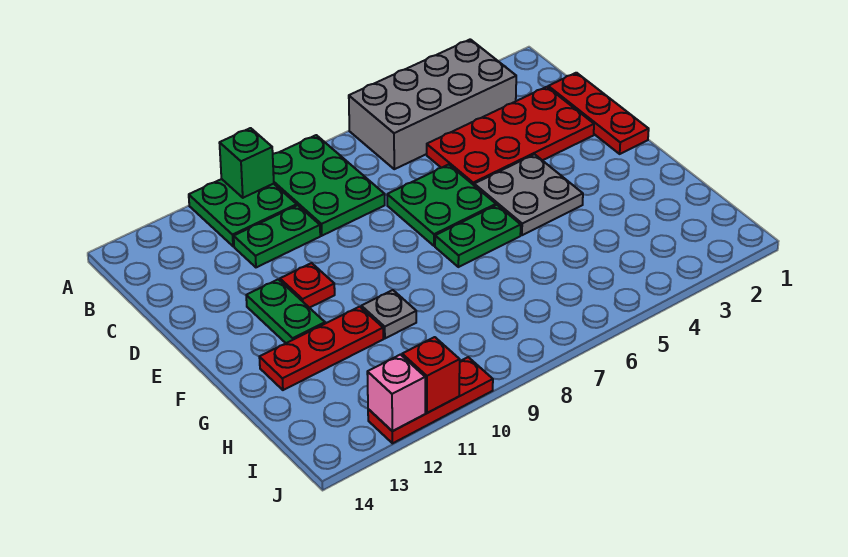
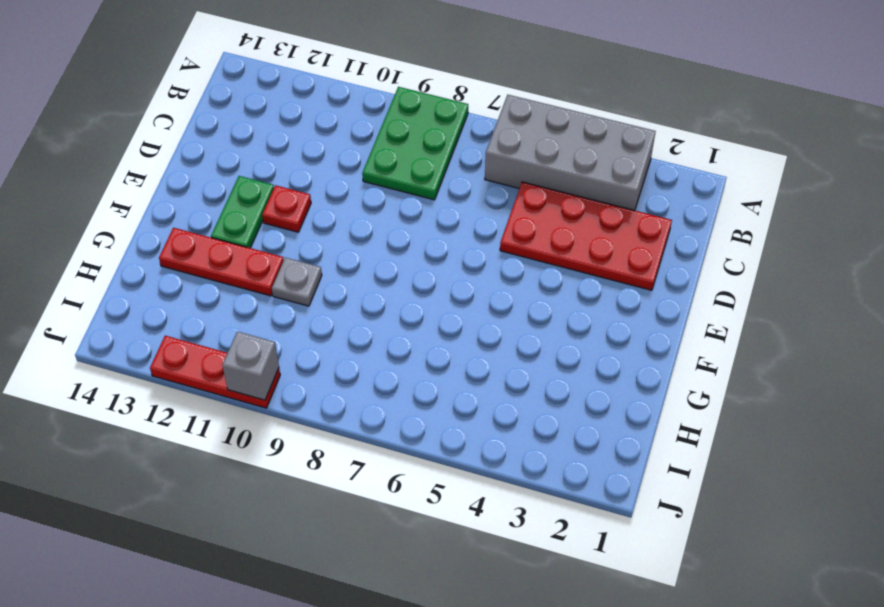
grey 1x1 brick [222,332,279,400] -> none
none -> green 2x2 plate [189,179,297,246]
none -> red 1x3 plate [548,73,649,154]
none -> green 1x2 plate [234,205,320,267]

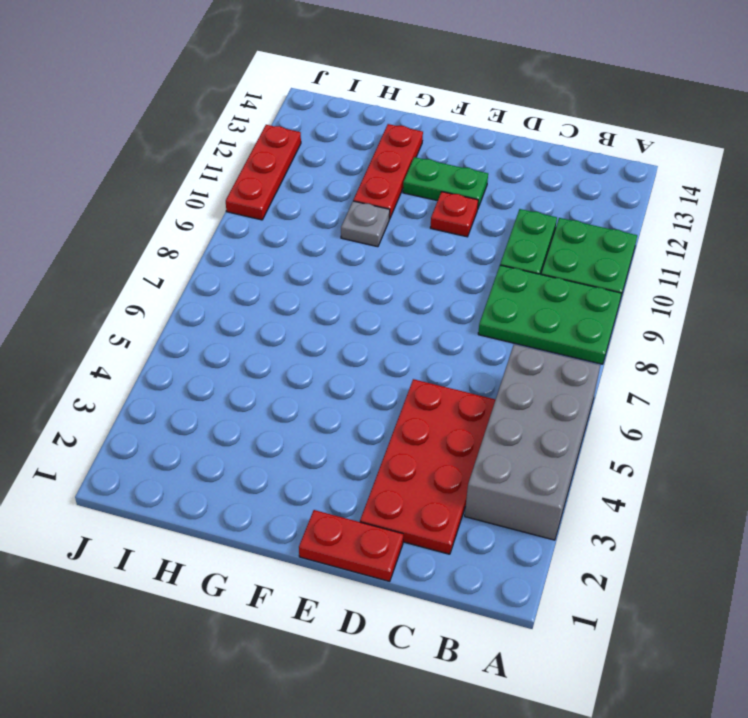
red 1x2 plate [299,510,403,582] -> red 1x3 plate [548,73,649,154]
none -> green 2x2 plate [387,164,496,246]
none -> grey 2x2 plate [474,154,583,235]
none -> green 1x2 plate [435,205,521,267]

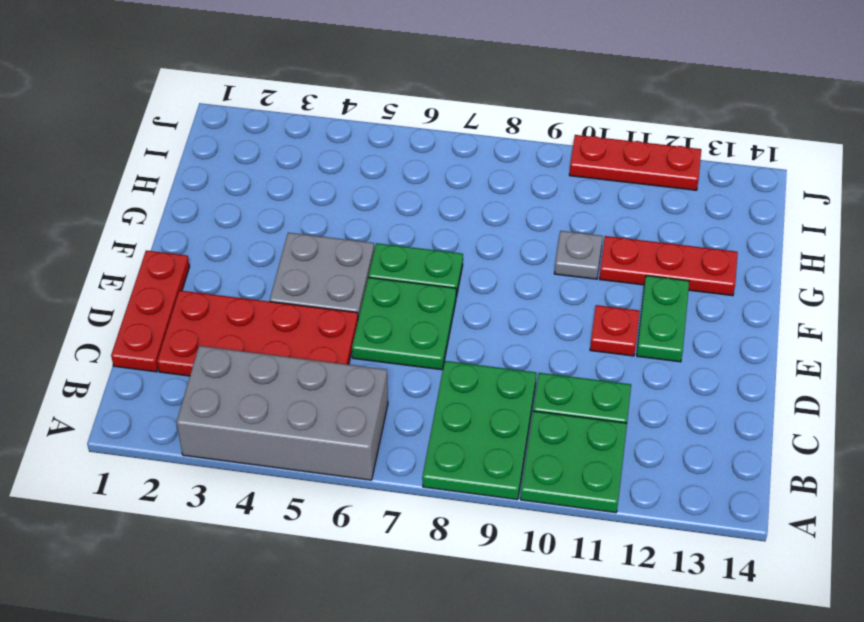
none -> green 1x1 brick [220,128,274,198]
none -> red 1x1 brick [402,337,460,413]
none -> pink 1x1 brick [367,355,425,431]

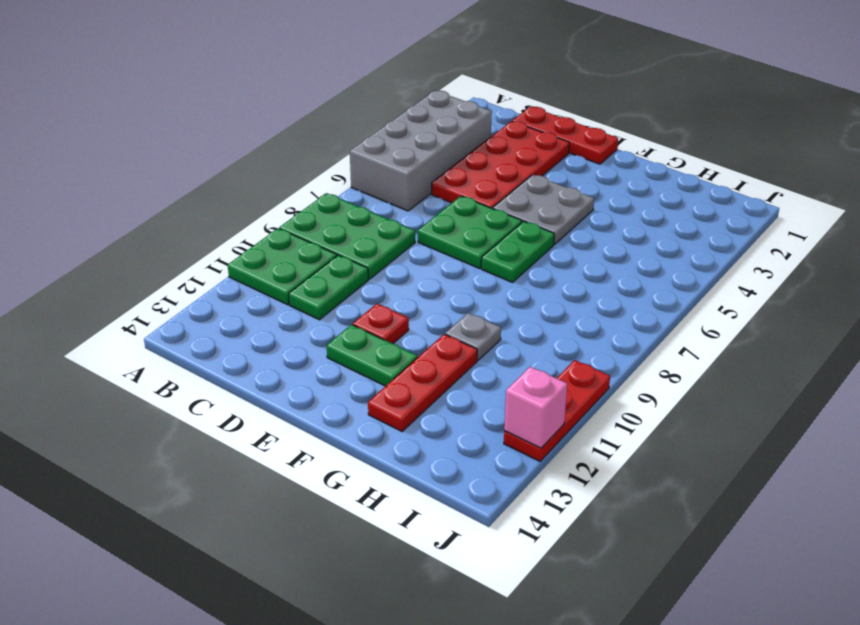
none -> green 1x1 brick [220,128,274,198]
none -> red 1x1 brick [402,337,460,413]

